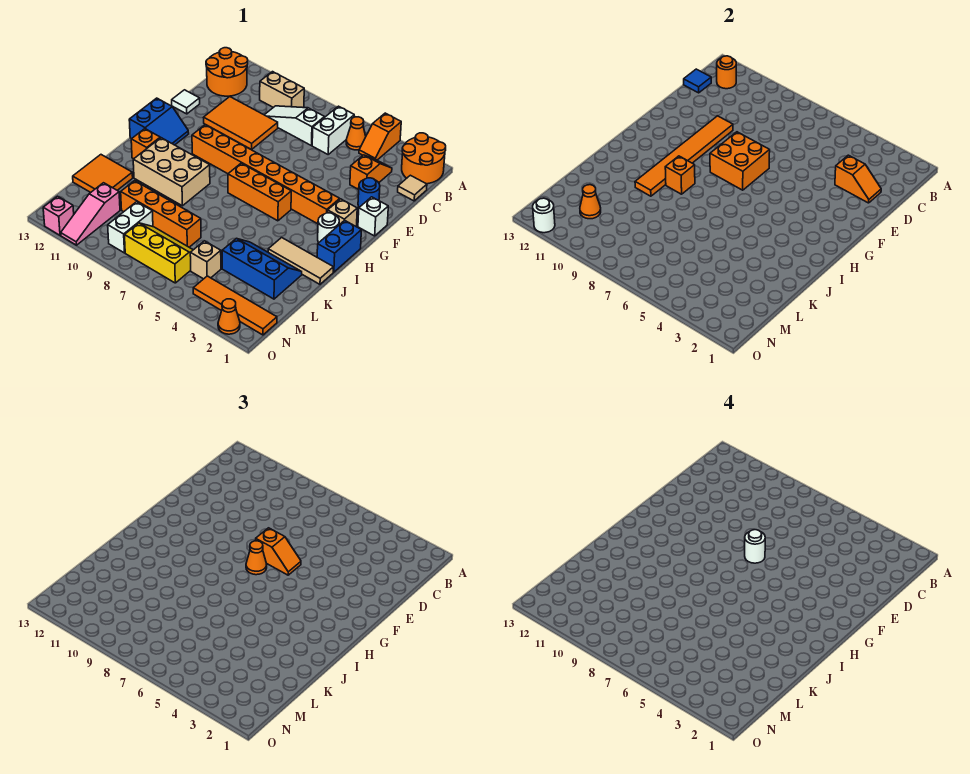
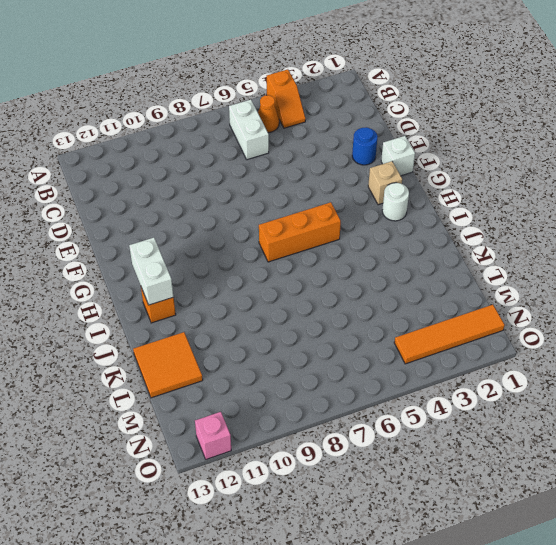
white 1x2 brick [129,238,174,305] -> white 1x2 brick moved to [108,202,153,253]
none -> orange 2x2 round brick [402,133,446,184]
none -> tan 1x2 brick [260,72,304,108]
none -> orange 2x2 round brick [206,48,248,96]
none -> tan 1x1 tile [398,175,427,201]

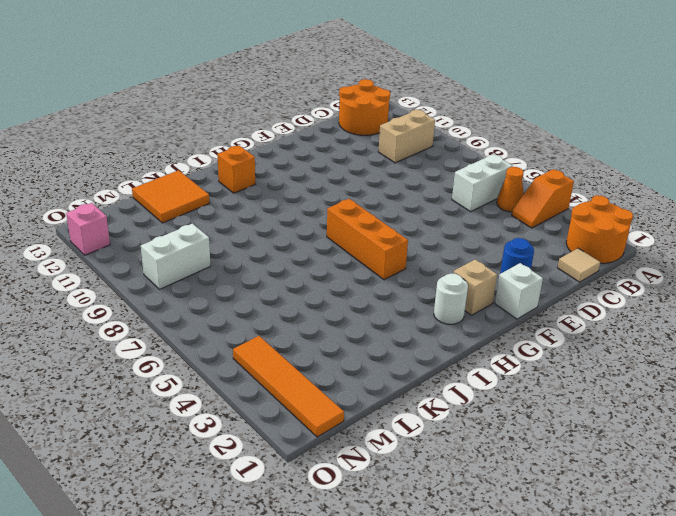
tan 1x2 brick [378,110,435,163] -> tan 1x2 brick turned to [260,72,304,108]
none -> orange 1x2 slope [350,155,392,190]
none -> white 1x3 slope [265,106,325,146]
none -> orange 2x3 tile [203,97,278,150]
none -> white 1x1 tile [172,90,200,114]

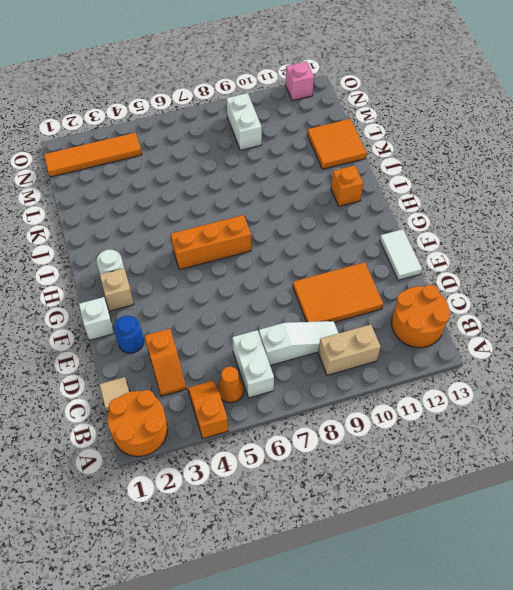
white 1x2 tile [380,229,422,280] -> white 1x1 tile [172,90,200,114]
none -> orange 1x8 brick [192,125,340,224]
none -> blue 2x2 slope [129,98,189,145]
none -> blue 1x2 brick [317,220,361,272]
none -> tan 2x3 brick [133,138,210,206]

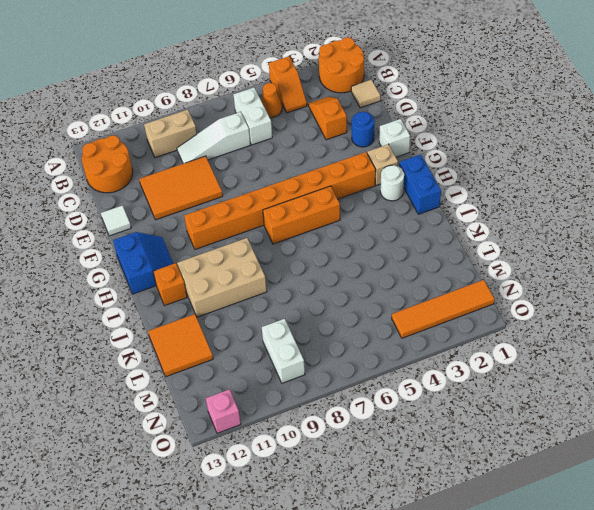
none -> tan 1x3 tile [268,238,333,284]
none -> blue 2x3 slope [222,238,302,299]
none -> orange 1x4 brick [121,181,201,247]
none -> tan 1x1 brick [190,241,221,279]

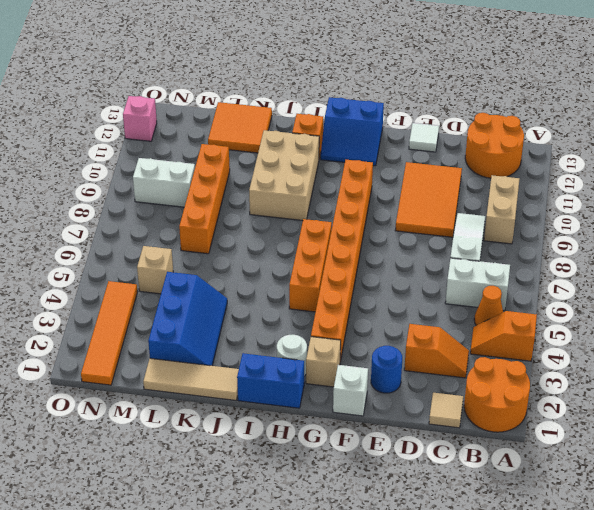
tan 1x3 tile [143,358,239,400] -> tan 1x3 tile turned to [268,238,333,284]
none -> yellow 2x3 slope [125,223,193,283]
none -> pink 1x3 slope [61,183,120,245]
none -> orange 1x1 cone [218,299,240,334]
none -> orange 1x1 round brick [717,56,736,89]

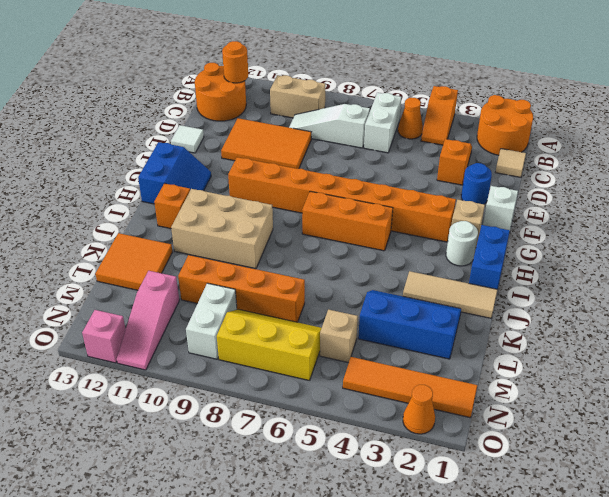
none -> blue 1x1 tile [684,69,711,93]
none -> orange 1x2 slope [835,155,881,203]
none -> orange 1x6 tile [635,116,733,196]
none -> orange 2x2 brick [710,132,770,190]

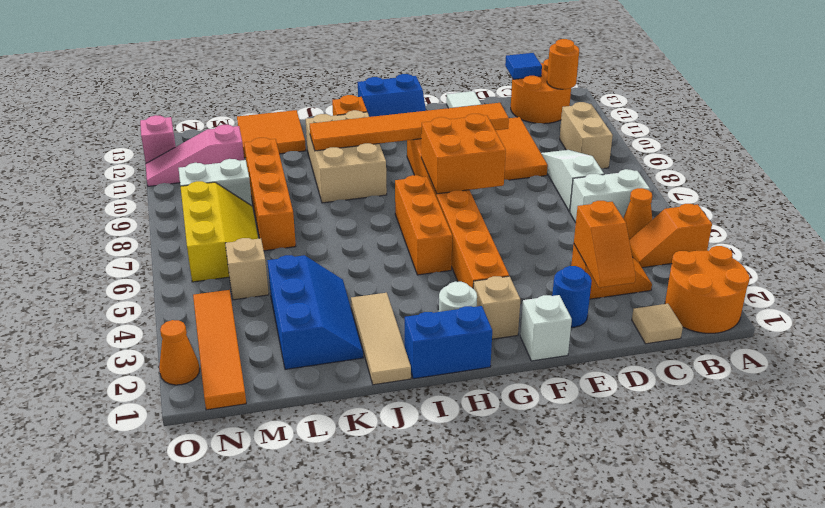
none -> orange 1x1 brick [665,156,695,194]
none -> orange 1x1 cone [580,185,601,219]
none -> white 1x1 round brick [533,198,555,233]
none -> orange 1x2 slope [256,528,301,575]

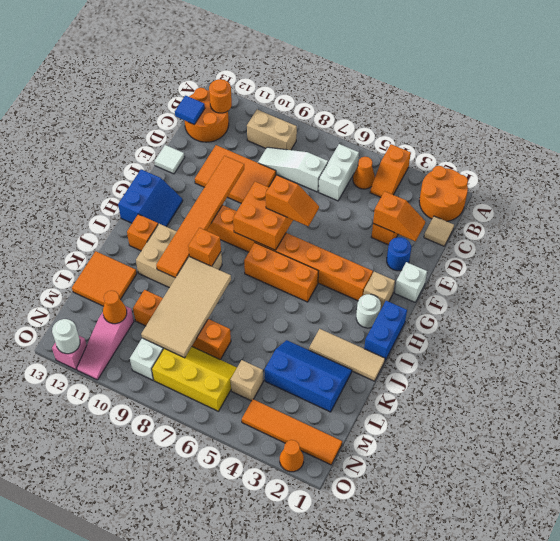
tan 2x4 tile [141,256,231,358] -> none
none -> orange 1x1 cone [246,541,267,575]
none -> white 1x1 round brick [745,530,765,563]

